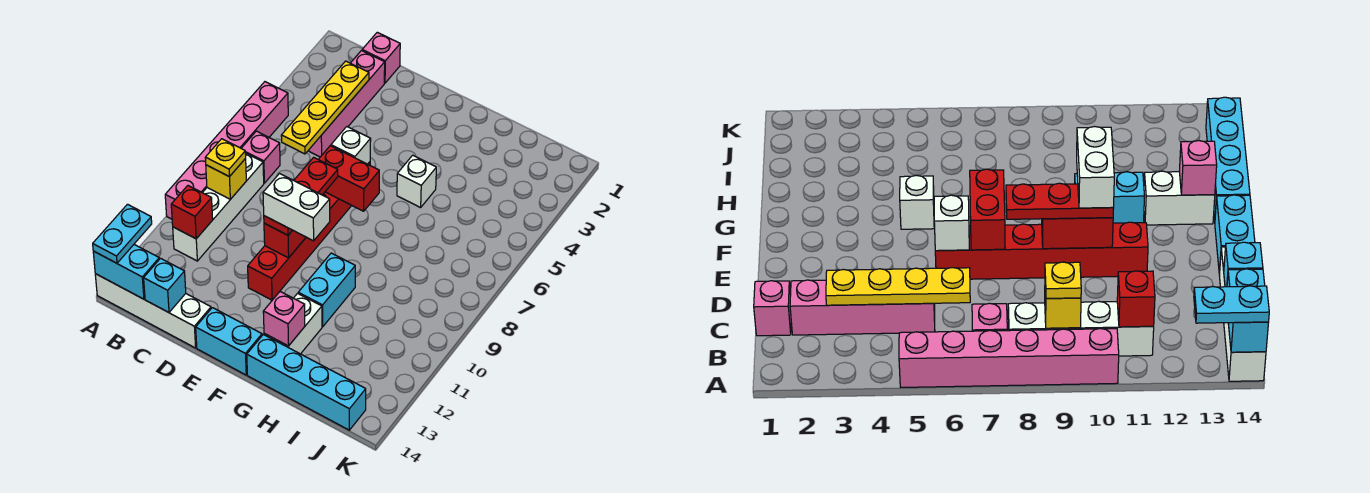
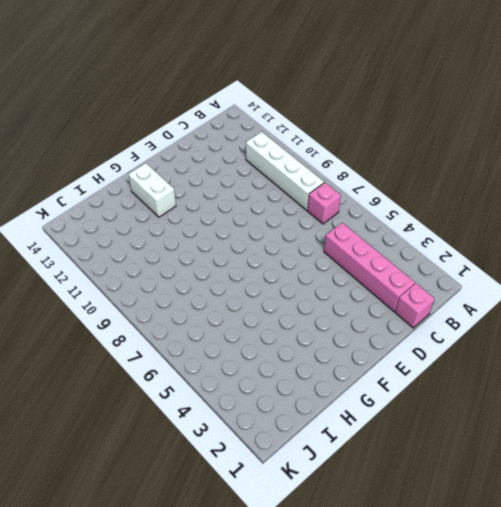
none -> pink 1x6 brick [165,82,288,219]
none -> white 1x4 brick [95,274,211,348]
none -> red 1x6 brick [248,162,370,300]

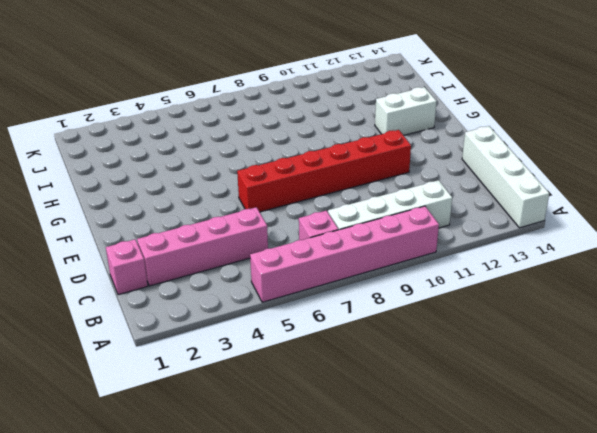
none -> cyan 1x2 brick [196,308,262,375]
none -> white 1x1 brick [397,155,436,208]
none -> cyan 1x2 brick [298,253,355,327]

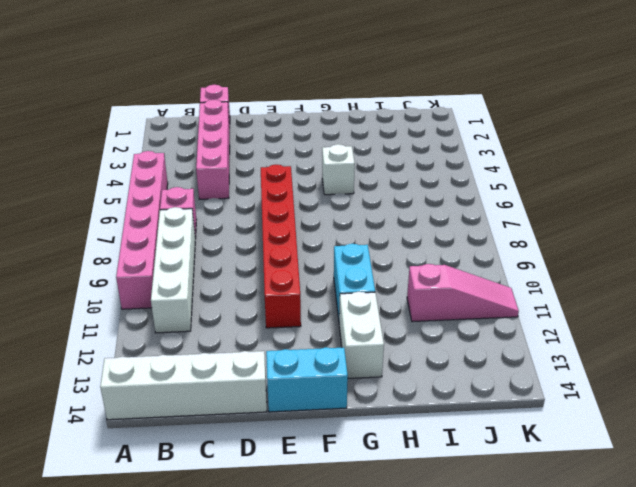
pink 1x3 slope [407,264,519,322] -> none
none -> cyan 1x4 brick [247,334,366,430]
none -> cyan 1x2 brick [93,245,159,299]
none -> yellow 1x1 brick [206,159,246,199]

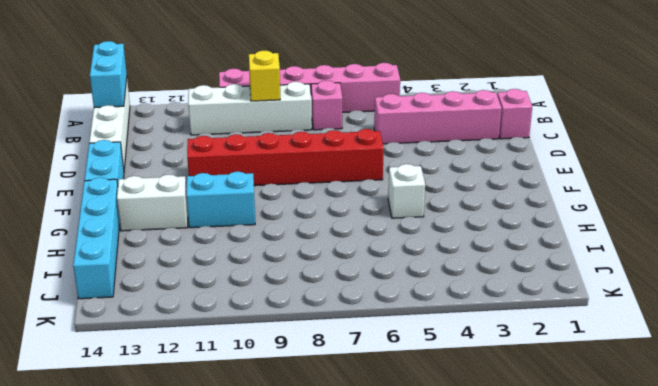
none -> red 1x1 brick [171,186,213,239]
none -> yellow 1x4 plate [281,61,369,154]
none -> cyan 1x1 brick [144,258,186,313]

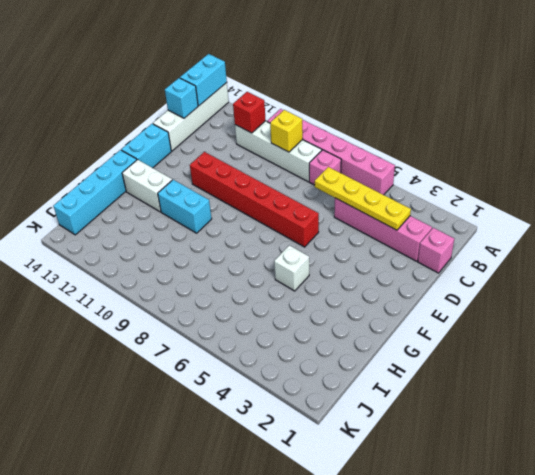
none -> white 1x1 brick [331,127,371,164]
none -> red 1x2 brick [318,146,379,211]
none -> red 1x2 brick [264,223,306,258]

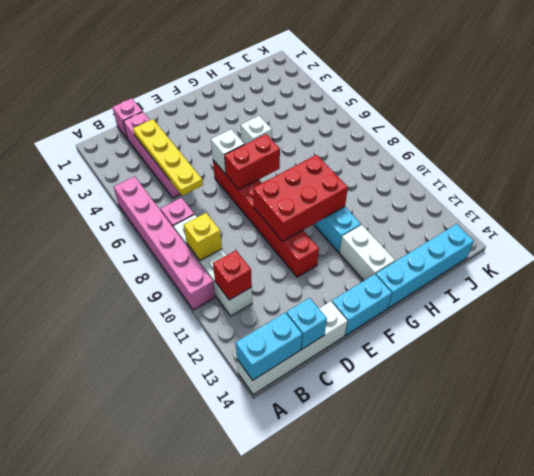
red 2x3 brick [253,155,348,241] -> red 1x2 brick [264,223,306,258]
none -> pink 1x1 brick [263,292,305,346]
none -> cyan 1x2 plate [93,204,152,263]
none -> yellow 1x1 plate [205,139,246,177]

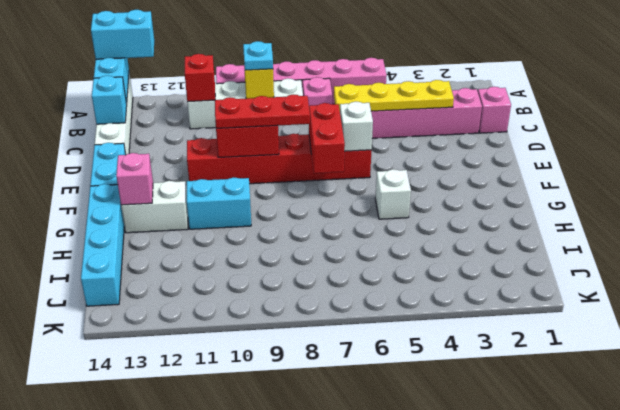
cyan 1x2 brick [91,10,154,59] -> cyan 1x2 plate [93,204,152,263]
cyan 1x1 plate [243,41,273,70] -> yellow 1x1 plate [205,139,246,177]
none -> white 1x2 brick [263,174,330,241]

